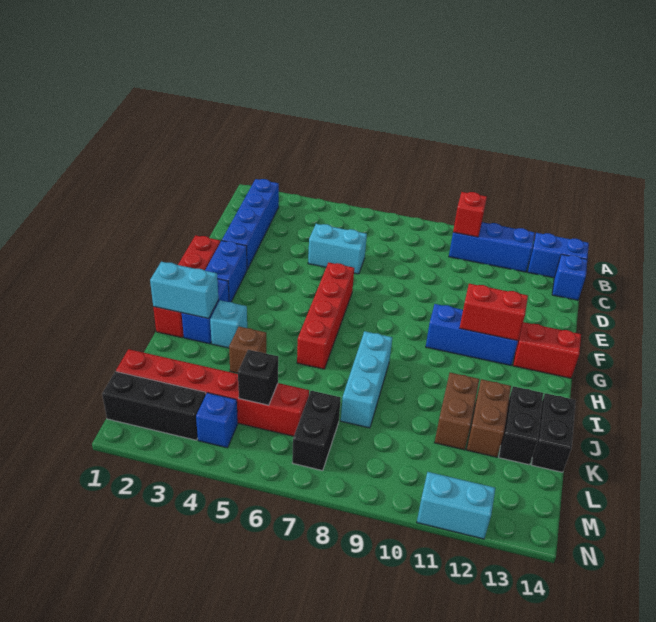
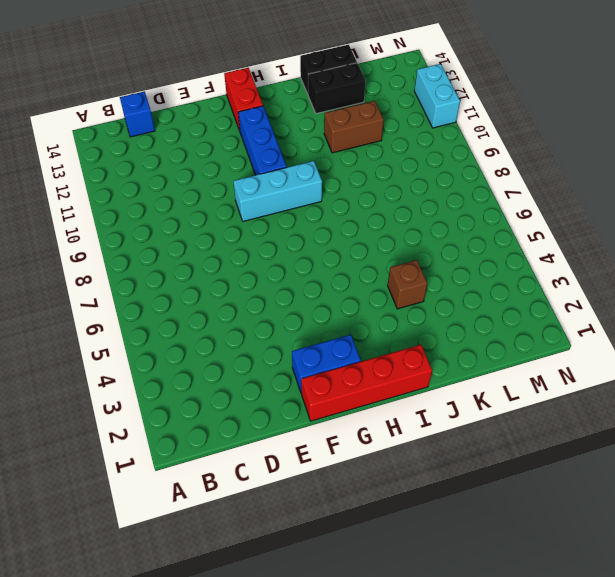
cyan 1x3 brick [233,161,322,221] -> cyan 1x3 brick moved to [341,331,392,428]
none -> blue 1x4 brick [222,179,279,269]
none -> blue 1x3 brick [449,222,535,272]
none -> blue 1x2 brick [528,233,589,278]

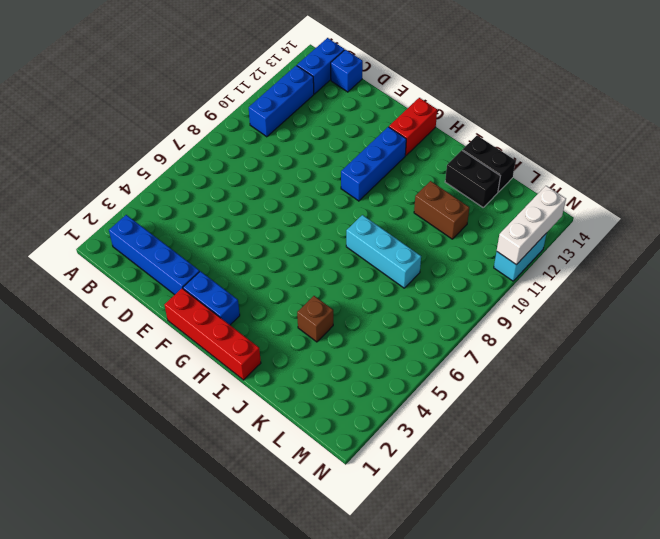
white 1x3 brick [497,186,566,265] -> none
none -> cyan 1x2 brick [308,224,367,274]
none -> red 1x4 brick [297,263,354,369]
none -> blue 1x2 brick [182,279,229,344]

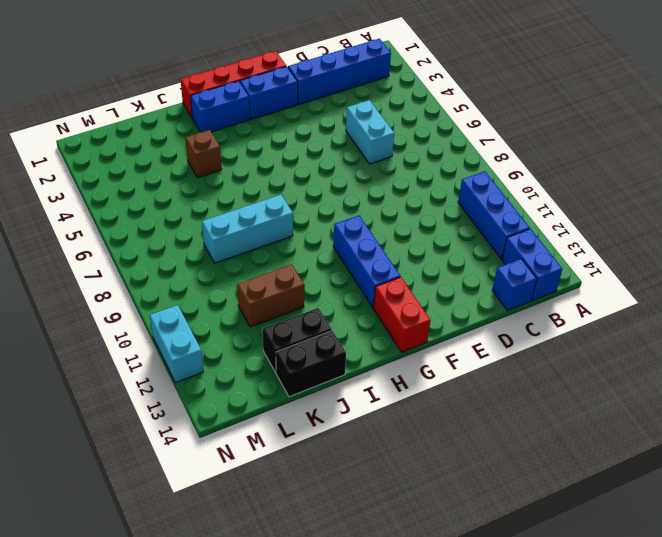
none -> red 1x4 brick [297,263,354,369]
none -> cyan 1x1 brick [210,300,247,348]
none -> brown 1x2 brick [467,379,511,457]

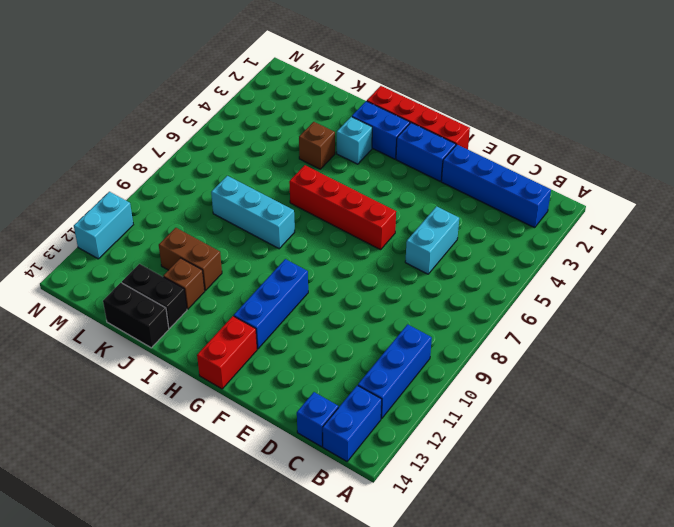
brown 1x1 brick [163,258,205,309] -> brown 1x2 brick [467,379,511,457]
none -> red 1x6 brick [116,349,309,436]
none -> black 1x2 brick [292,391,341,471]
none -> black 1x3 brick [102,372,206,440]

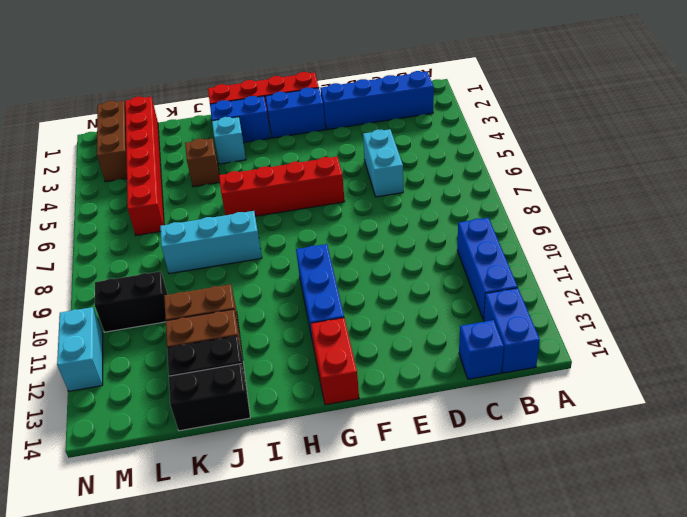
black 1x2 brick [95,271,168,332] -> black 1x2 brick moved to [292,391,341,471]
brown 1x3 brick [97,101,127,182] -> black 1x3 brick [102,372,206,440]
none -> blue 1x1 brick [196,393,238,448]
none -> red 1x1 brick [453,192,487,237]
none -> red 1x2 brick [460,284,528,341]

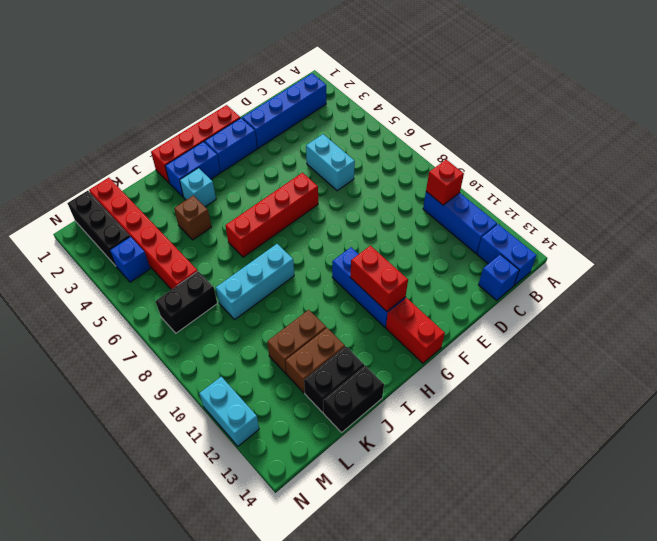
none -> cyan 1x2 brick [150,262,218,318]
none -> black 1x1 brick [238,350,278,405]

